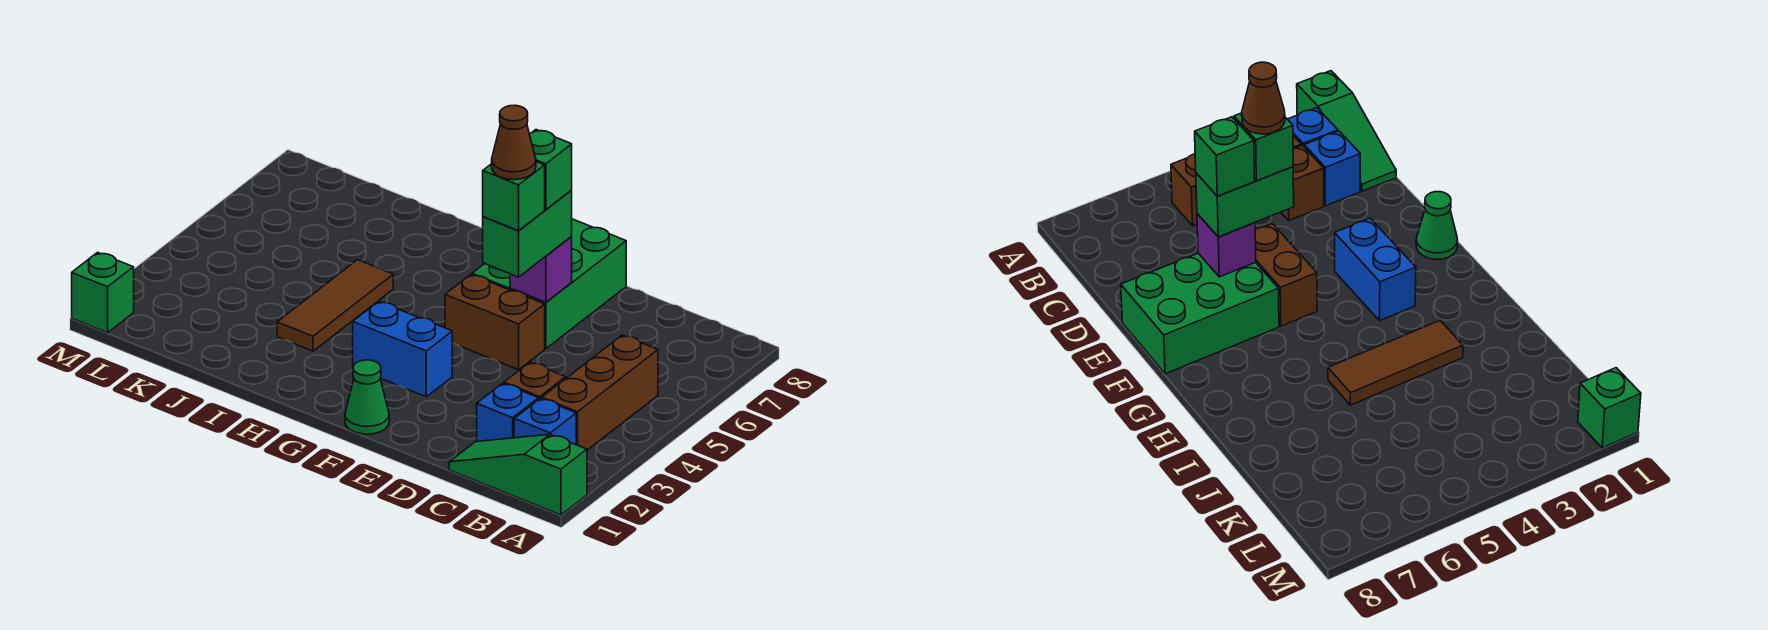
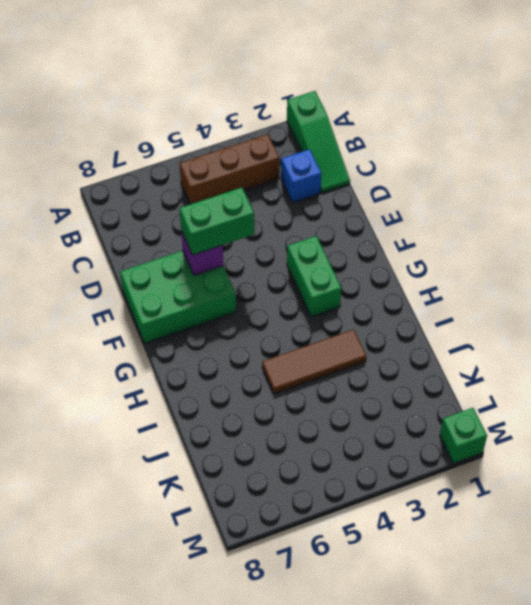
green 1x2 brick [287,236,341,317] -> blue 1x2 brick [353,301,452,397]
none -> blue 1x1 brick [514,399,576,445]
none -> brown 1x1 brick [504,362,566,399]
none -> brown 1x2 brick [445,275,545,370]

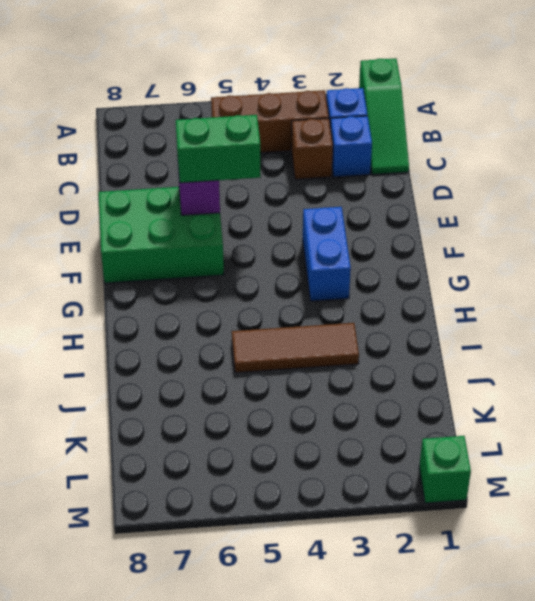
none -> brown 1x2 brick [445,275,545,370]
none -> green 1x1 cone [345,360,389,434]
none -> green 1x1 brick [483,162,545,231]

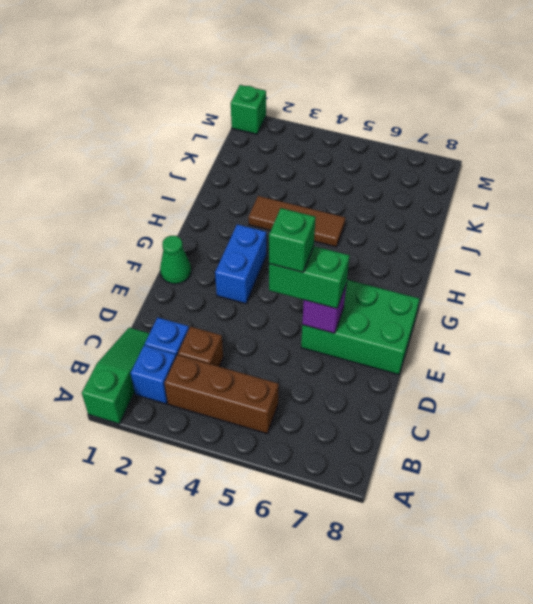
none -> brown 1x2 brick [445,275,545,370]
none -> green 1x1 brick [530,130,572,210]
none -> brown 1x1 cone [492,105,536,180]

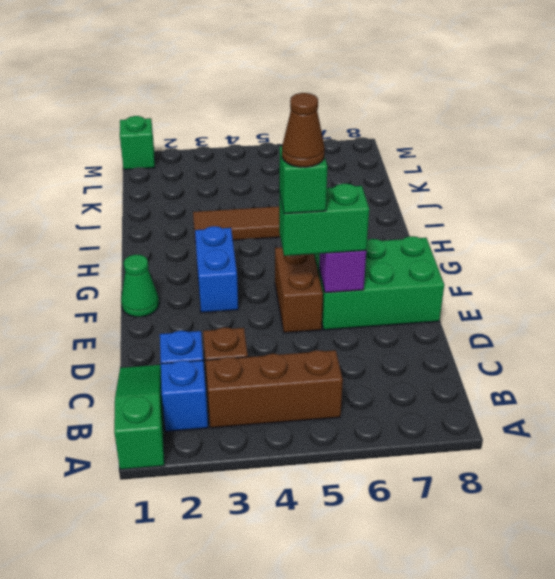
none -> green 1x1 brick [530,130,572,210]

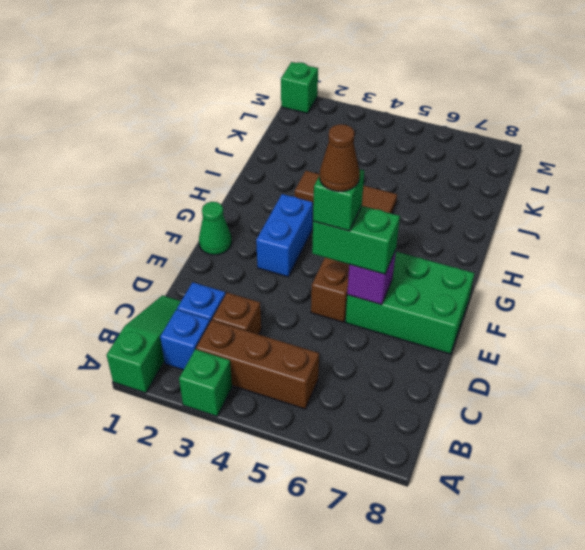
green 1x1 brick [179,349,232,416] -> green 1x1 brick moved to [530,130,572,210]

